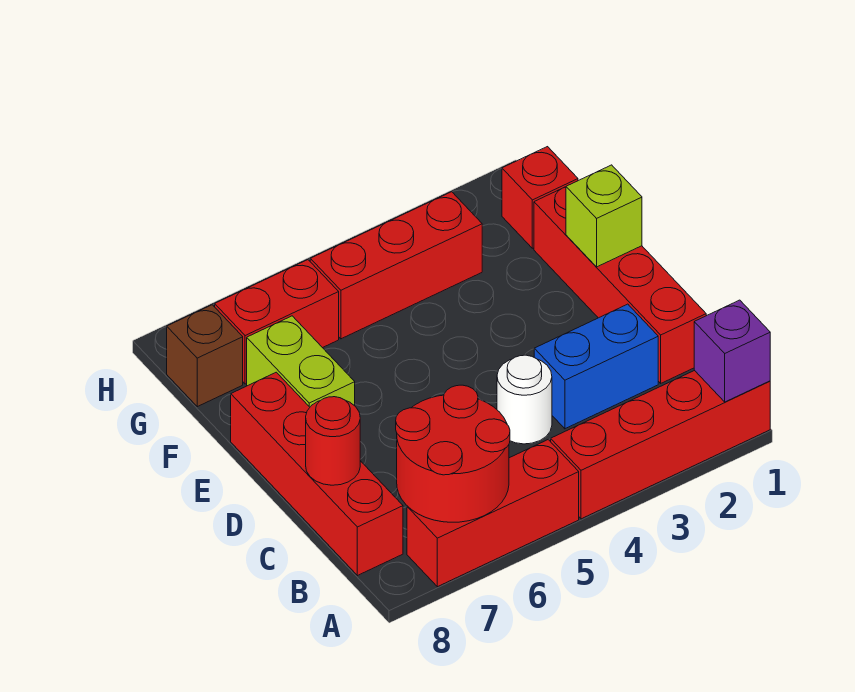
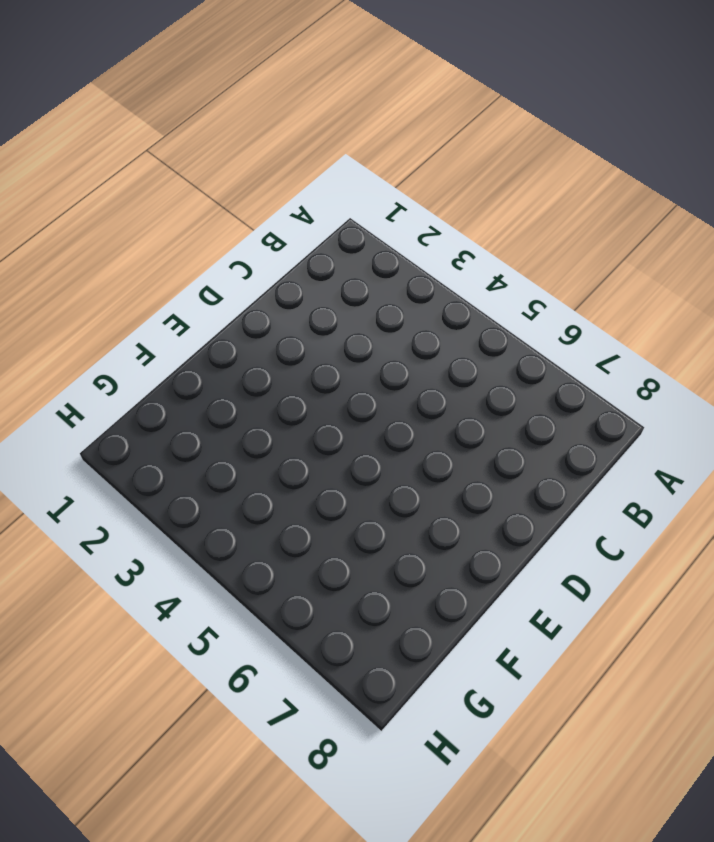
none -> red 1x4 brick [551,370,770,519]
none -> red 1x3 brick [407,440,579,587]
none -> red 1x4 brick [231,372,403,576]

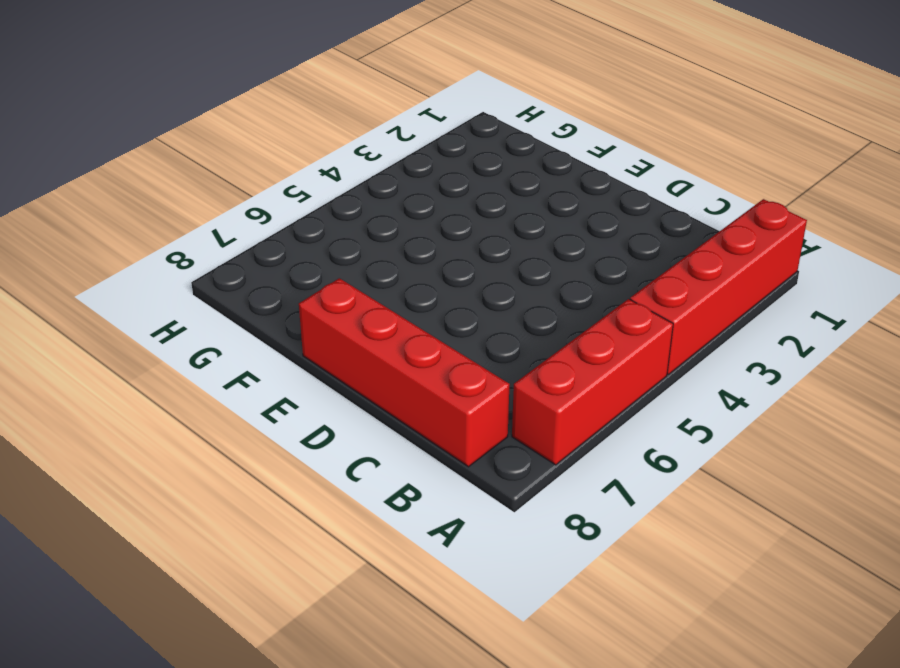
none -> red 1x4 brick [534,187,706,383]
none -> blue 1x2 brick [534,304,658,429]
none -> white 1x1 round brick [497,355,552,444]

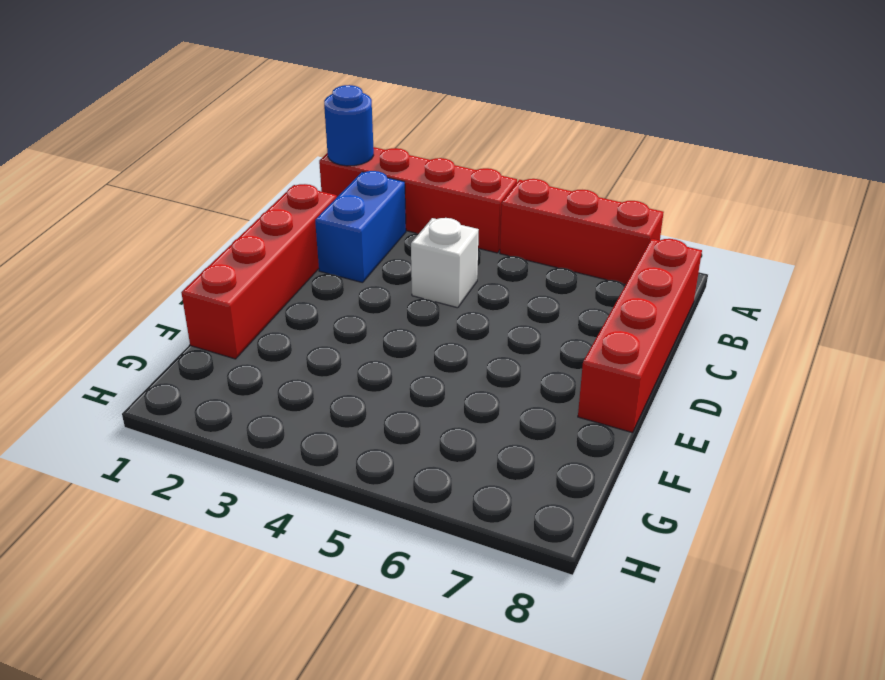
blue 1x1 round brick [324,85,374,166] -> purple 1x1 brick [694,300,770,402]
blue 1x2 brick [315,171,406,283] -> blue 1x2 brick turned to [534,304,658,429]
white 1x1 brick [411,218,479,308] -> white 1x1 round brick [497,355,552,444]
none -> lime 1x2 brick [247,316,355,407]
none -> red 1x1 brick [502,147,578,248]
none -> red 1x3 brick [310,192,482,339]

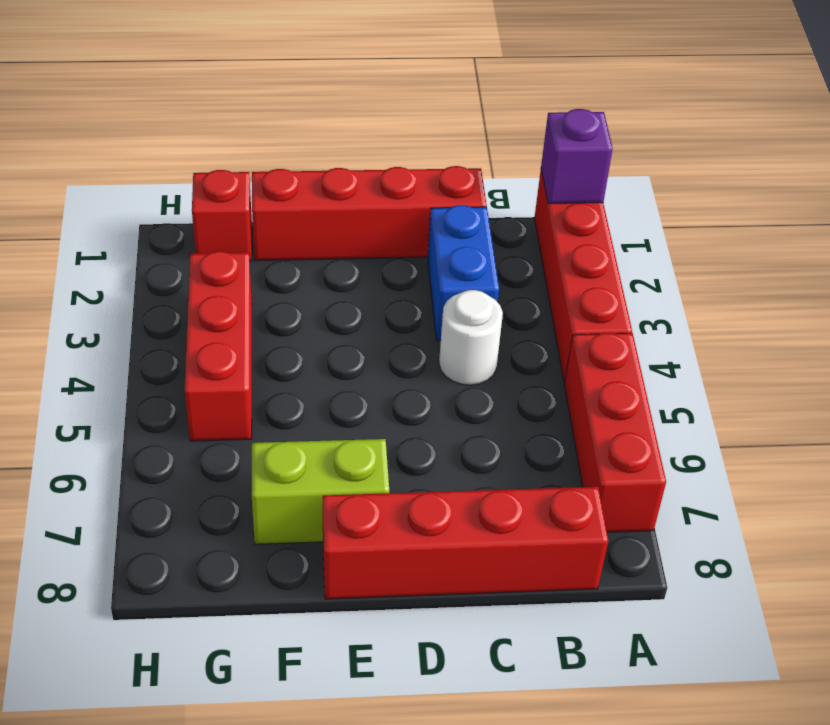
none -> red 1x2 brick [215,260,339,384]
none -> brown 1x1 brick [167,305,243,407]
none -> red 2x2 round brick [396,385,510,522]

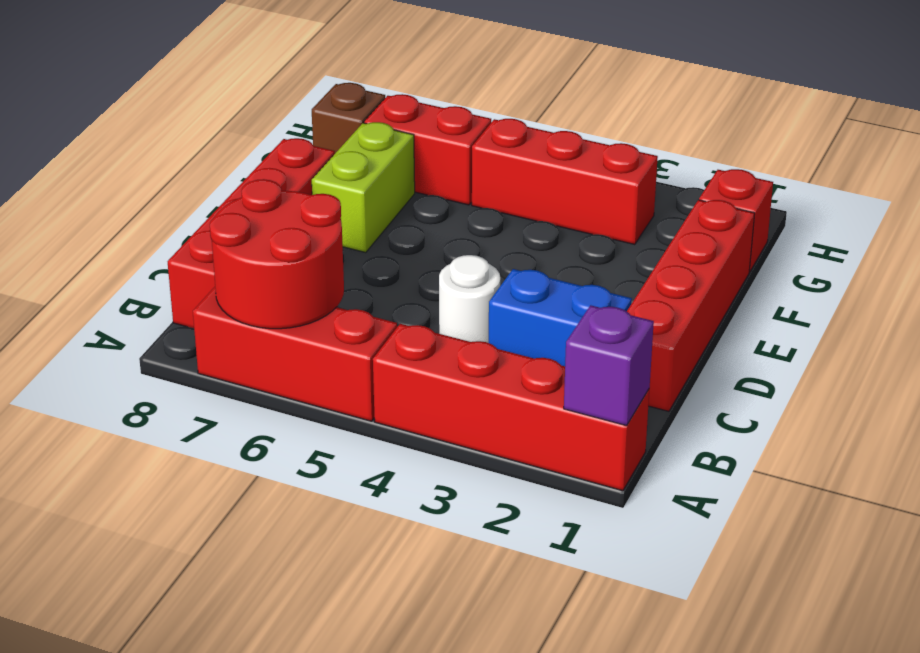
none -> red 1x1 round brick [306,397,360,485]
none -> lime 1x1 brick [566,165,642,267]

